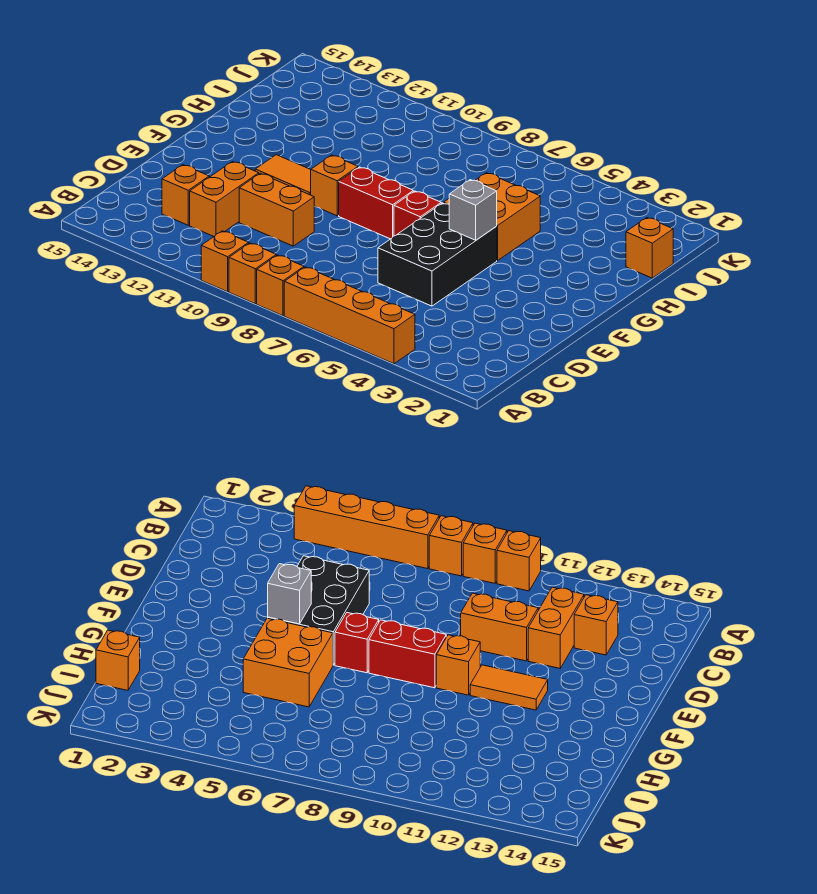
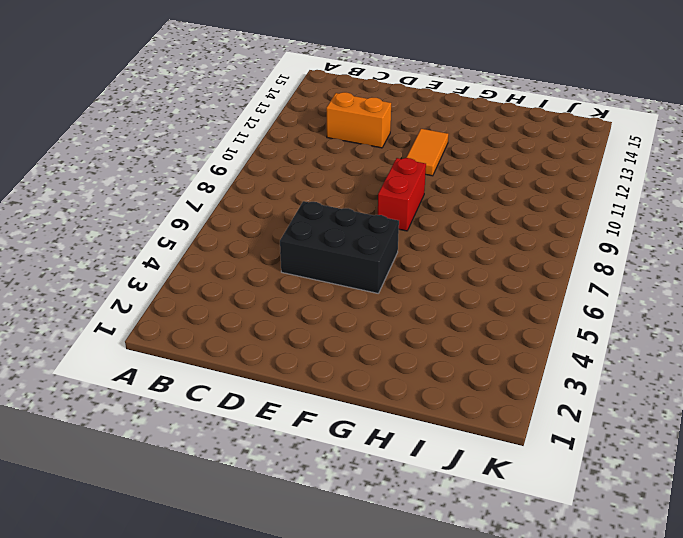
none -> orange 1x4 brick [284,267,415,364]
none -> orange 1x1 brick [257,255,304,316]
none -> orange 1x1 brick [229,243,276,304]

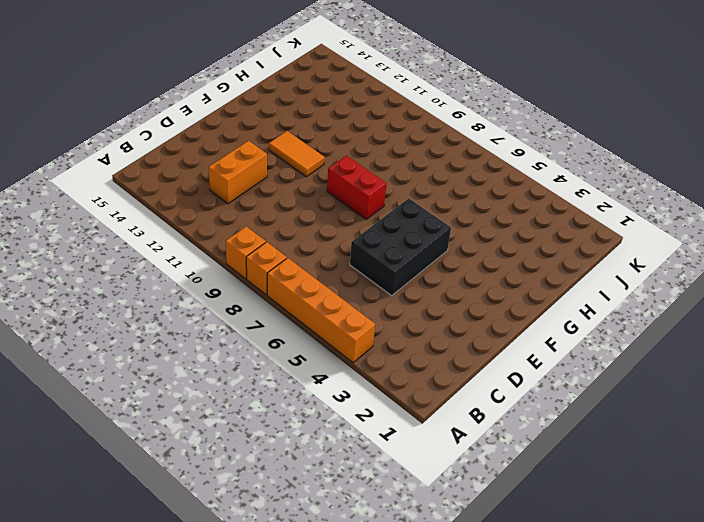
none -> orange 1x1 brick [201,231,249,292]
none -> orange 1x1 brick [162,165,209,225]
none -> orange 1x2 brick [239,173,314,246]

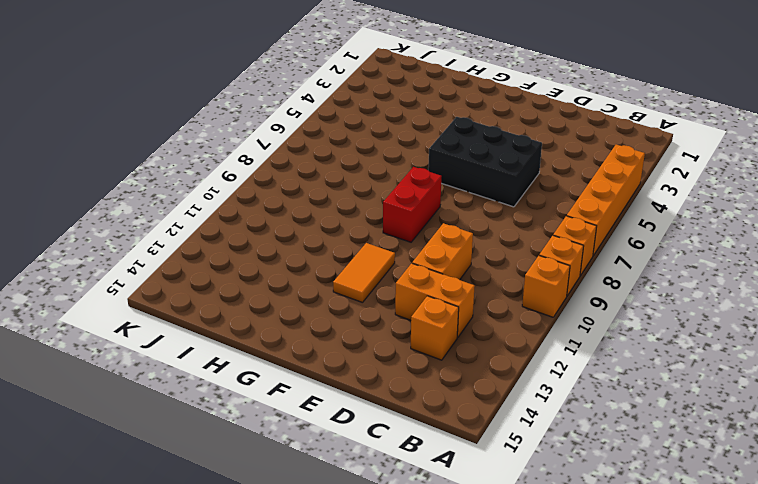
none -> red 1x1 brick [394,191,441,236]
none -> orange 1x1 brick [311,155,358,216]
none -> orange 2x2 brick [444,173,540,261]

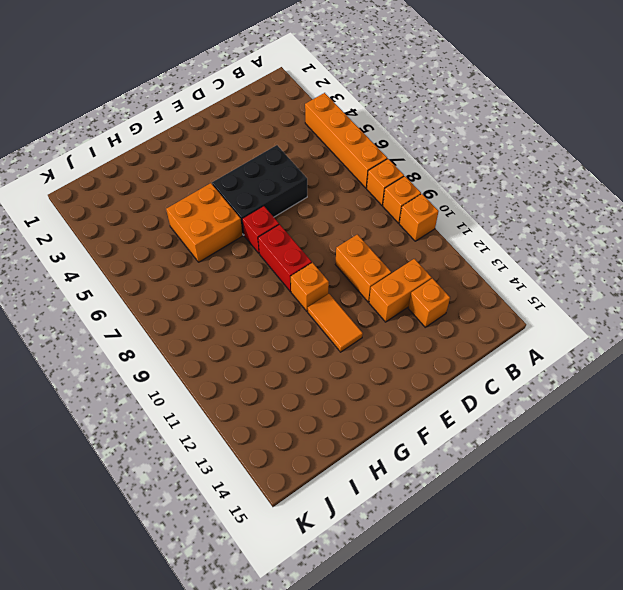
none -> orange 1x1 brick [626,218,673,278]
none -> grey 1x1 brick [449,180,497,240]

